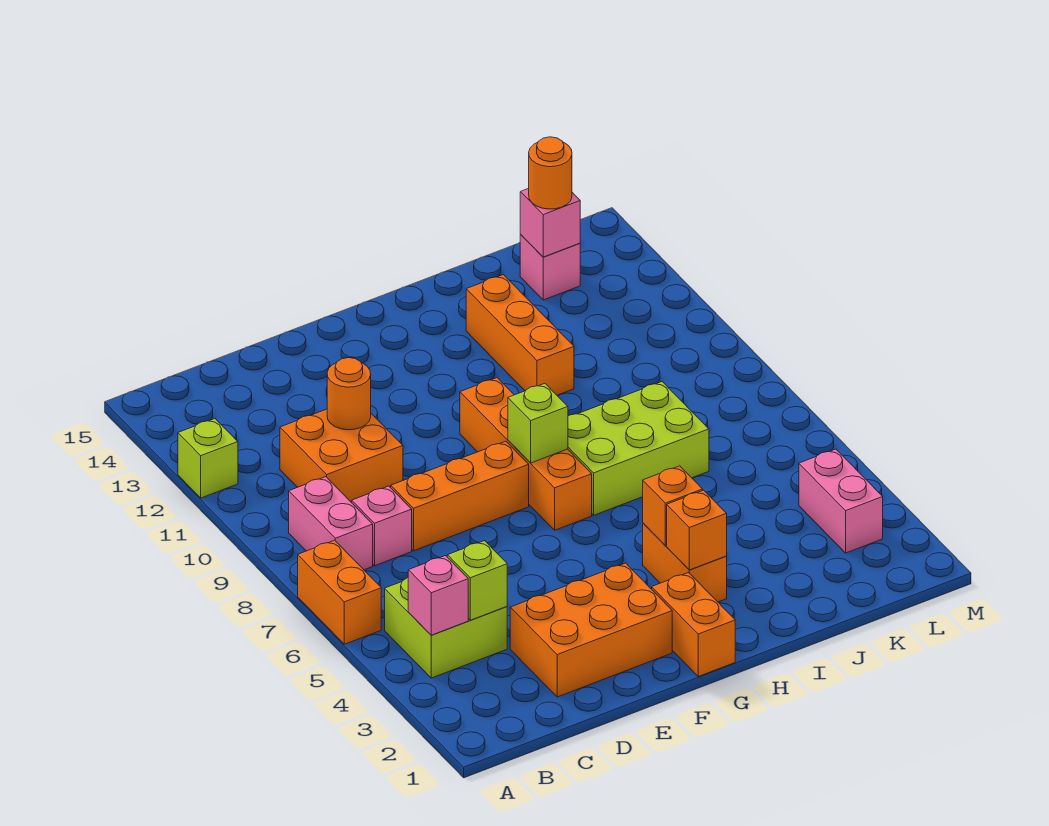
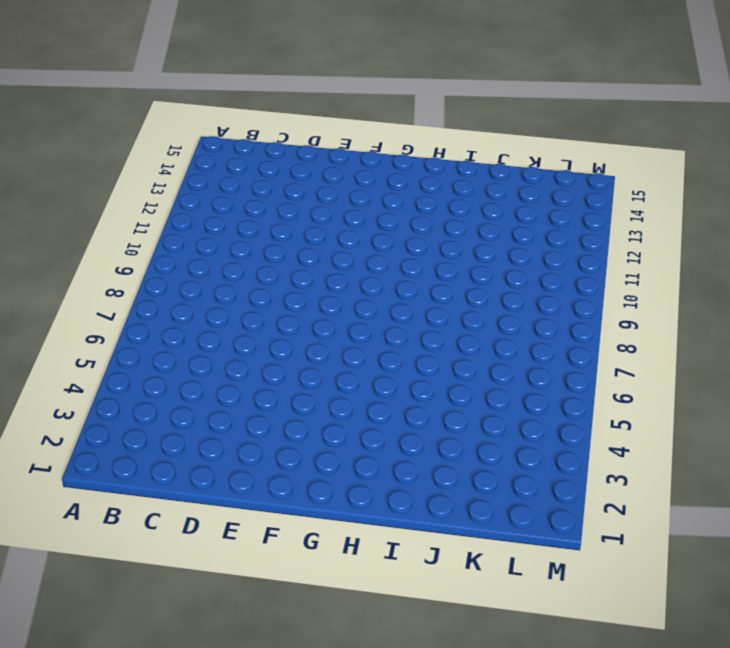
none -> orange 1x2 brick [298,540,381,644]
none -> lime 1x1 brick [178,419,238,498]
none -> lime 2x2 brick [385,578,507,678]

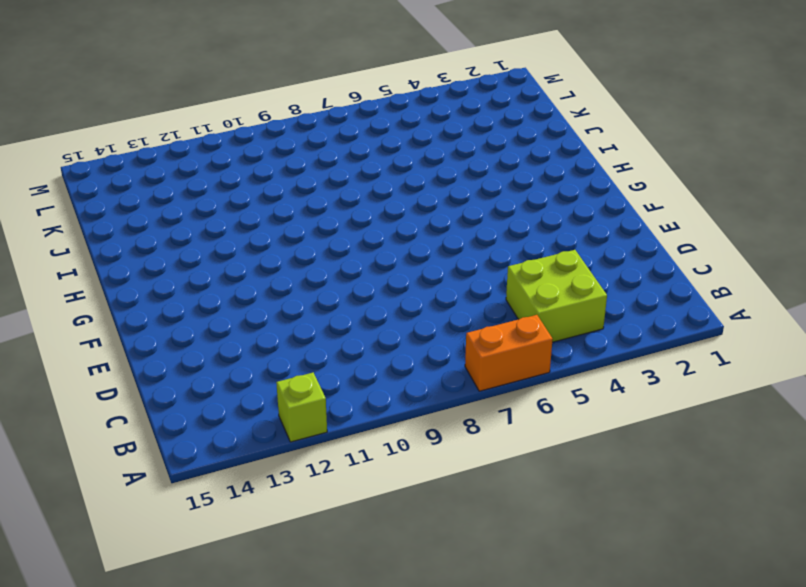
none -> pink 1x2 brick [289,477,373,570]
none -> pink 1x1 brick [352,486,412,566]
none -> orange 2x2 brick [280,409,403,503]

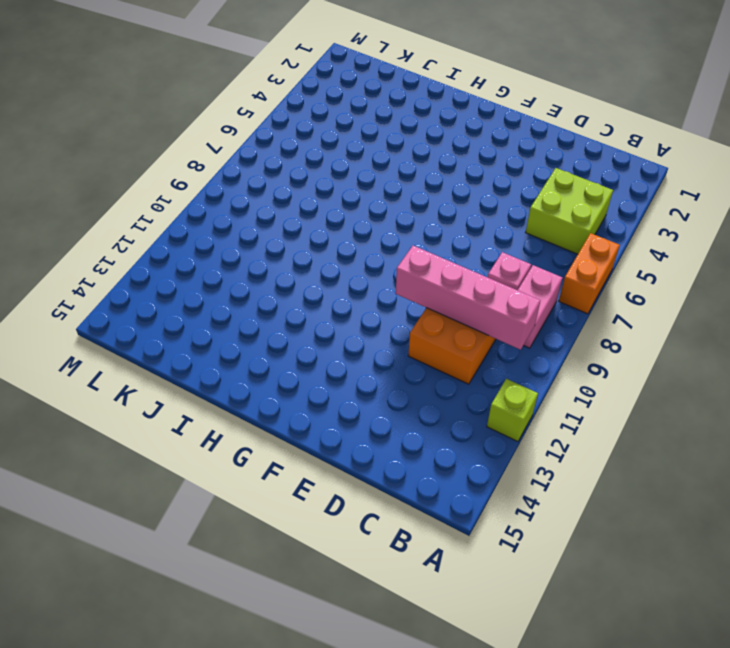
pink 1x4 brick [396,245,541,350] -> none
none -> orange 2x3 brick [510,563,672,697]
none -> orange 1x3 brick [391,441,529,551]
none -> orange 1x2 brick [652,573,735,676]

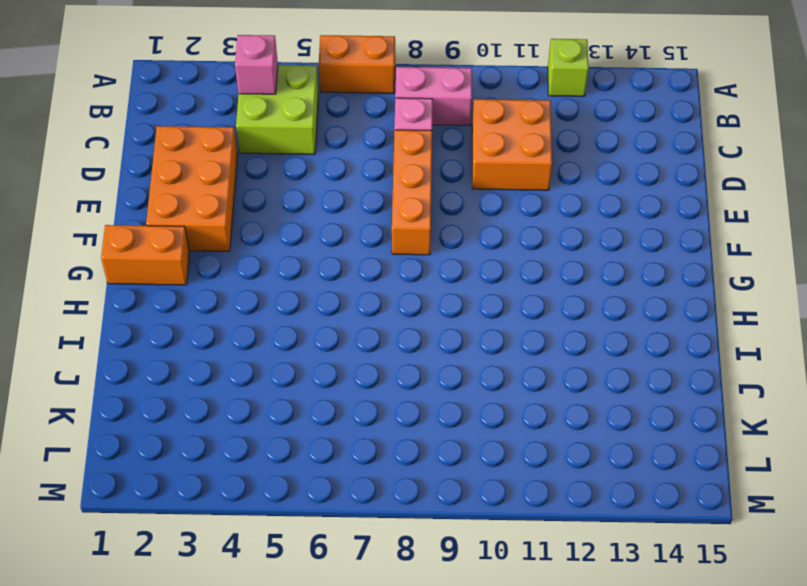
none -> orange 1x4 brick [460,378,592,530]
none -> orange 1x2 brick [643,523,727,602]
none -> lime 2x3 brick [568,382,709,515]

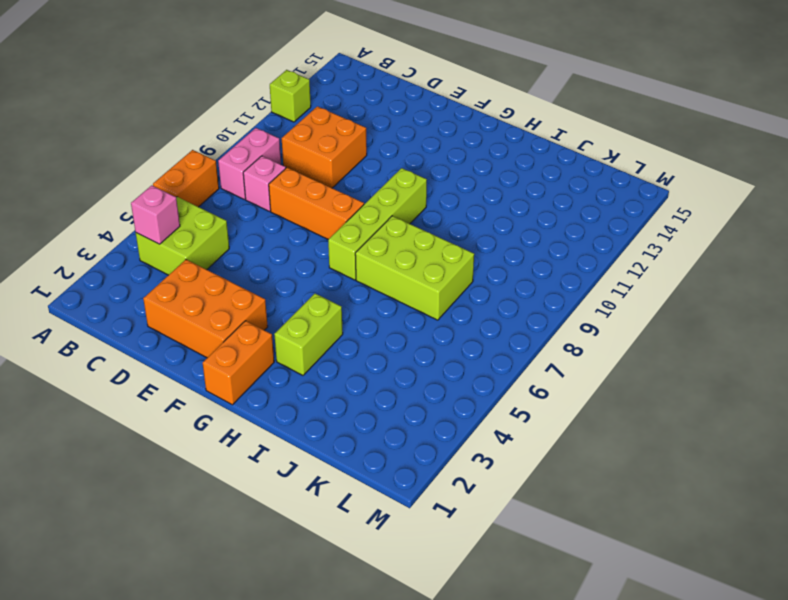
lime 1x4 brick [328,168,427,280] -> orange 1x4 brick [460,378,592,530]
lime 1x2 brick [274,294,343,375] -> orange 1x2 brick [643,523,727,602]
none -> orange 1x3 brick [466,275,574,395]
none -> pink 1x1 brick [520,235,580,300]
none -> pink 1x2 brick [799,449,883,553]

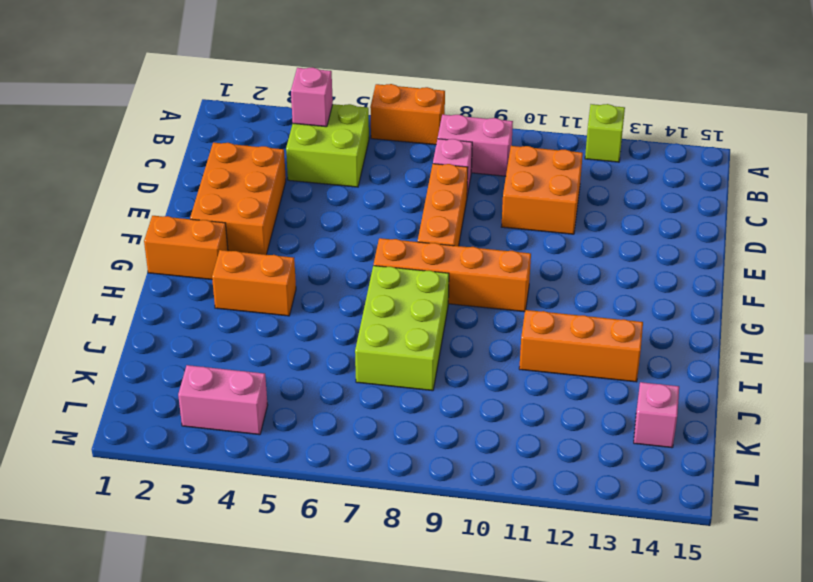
none -> lime 1x1 brick [447,541,507,620]
none -> orange 1x1 round brick [327,358,371,430]
none -> lime 1x1 brick [508,384,568,463]

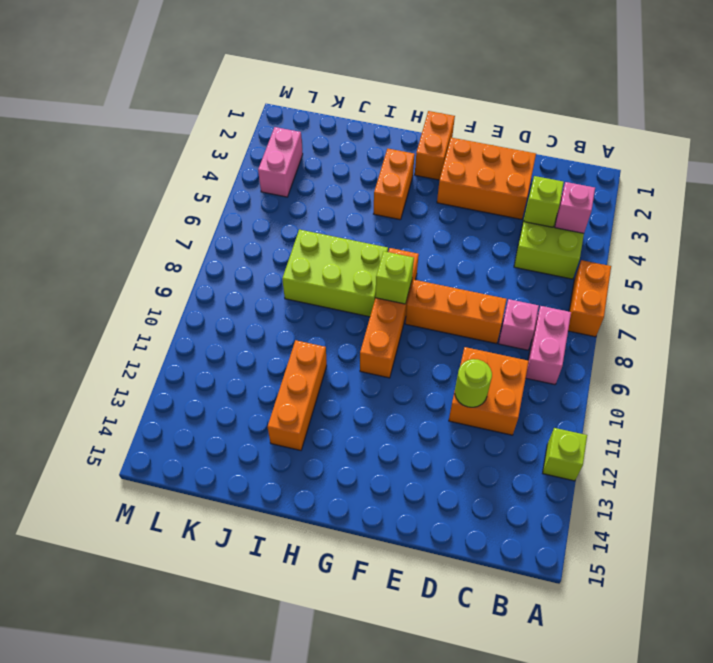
lime 1x1 round brick [455,359,492,407] -> orange 1x1 round brick [327,358,371,430]
none -> pink 1x1 brick [520,235,580,300]
none -> orange 1x1 brick [667,490,727,570]
none -> orange 1x1 brick [643,466,703,546]

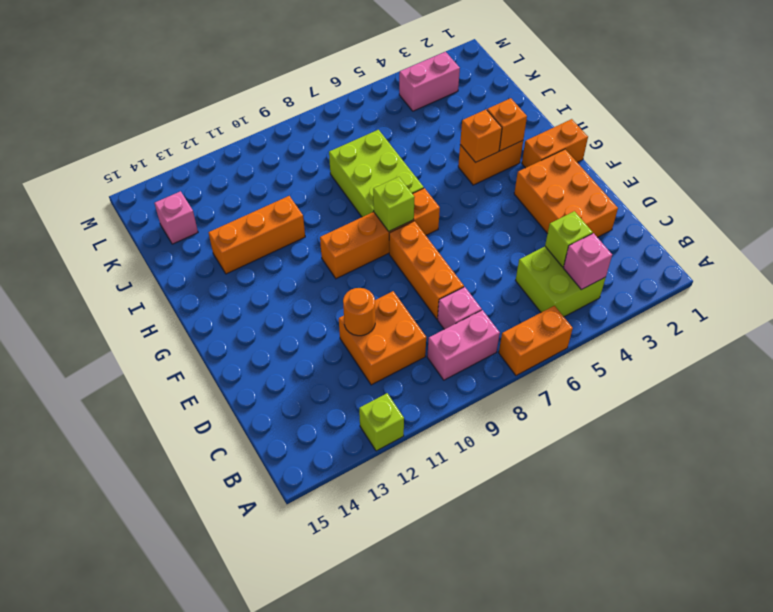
none -> pink 1x1 brick [520,188,580,257]
none -> orange 1x1 round brick [529,137,572,209]

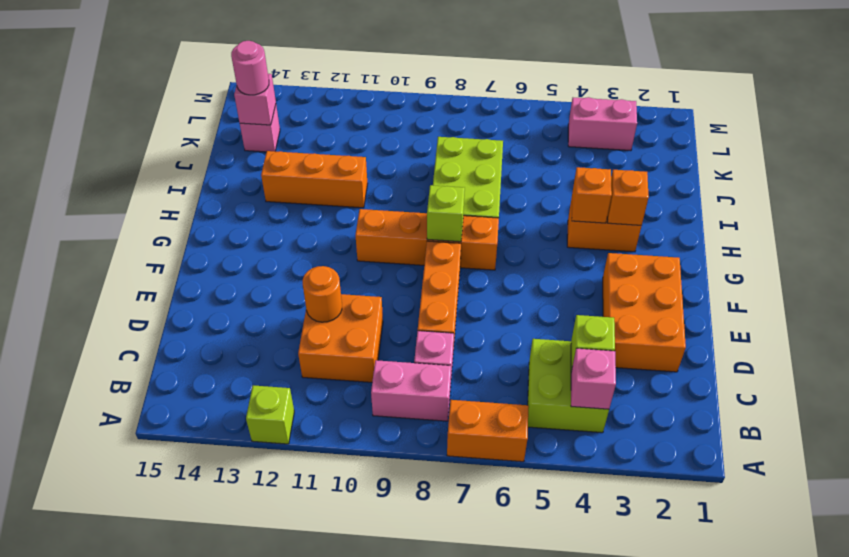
pink 1x1 round brick [231,41,269,95] -> orange 1x1 round brick [529,137,572,209]
none -> orange 1x2 brick [652,573,735,676]

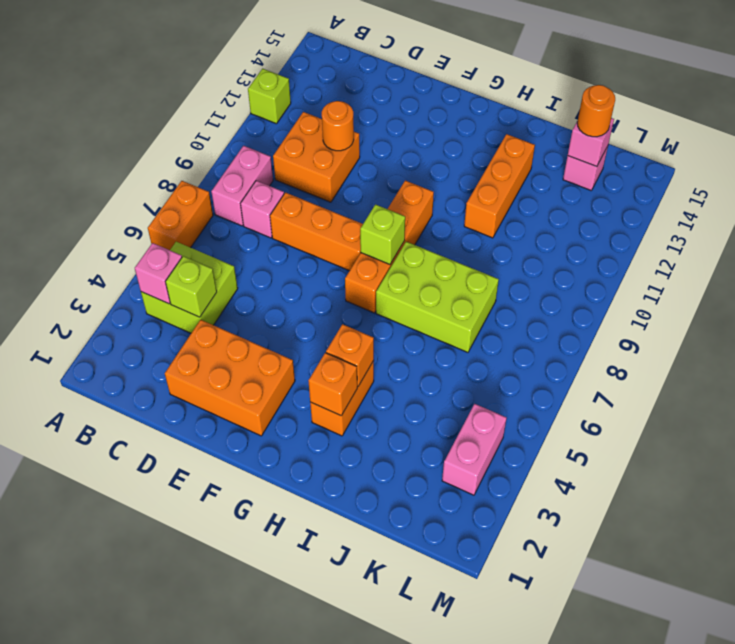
none -> orange 1x2 brick [652,573,735,676]

